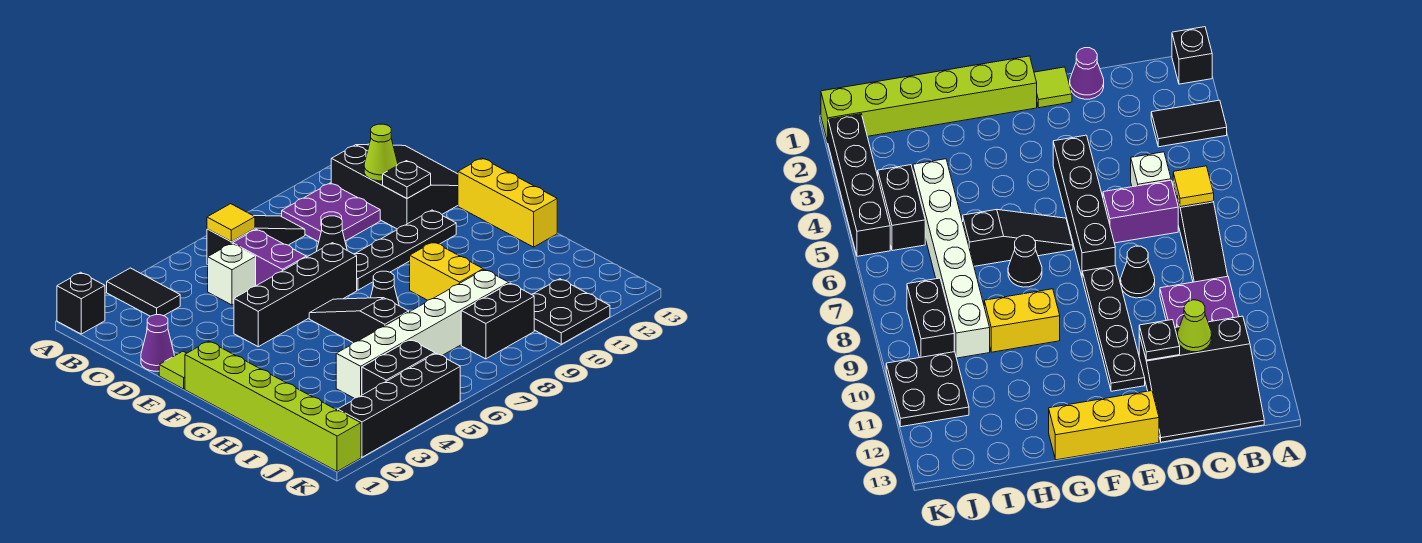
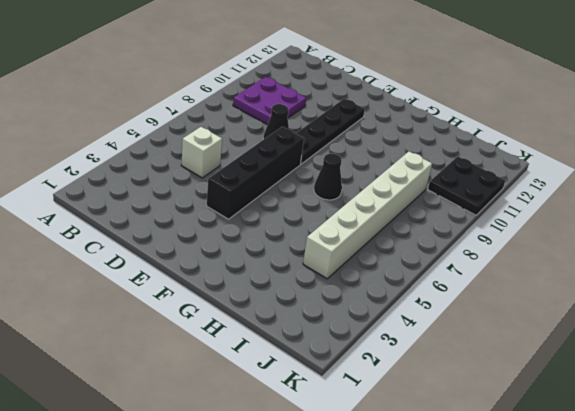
none -> black 1x1 brick [57,272,105,334]
none -> black 1x2 tile [107,268,180,316]
none -> black 1x3 slope [207,216,305,265]

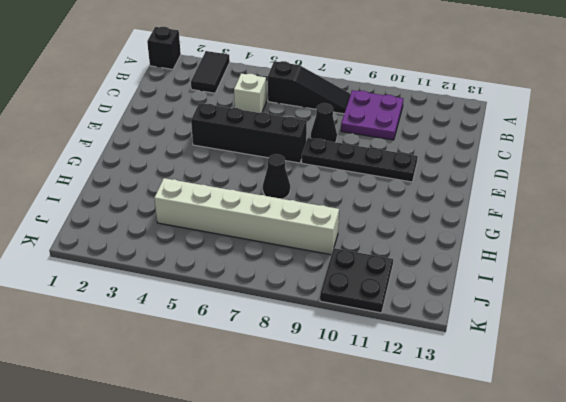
none -> black 3x3 slope [331,145,458,229]
none -> purple 1x2 brick [233,229,306,286]
none -> purple 1x1 cone [141,315,174,371]

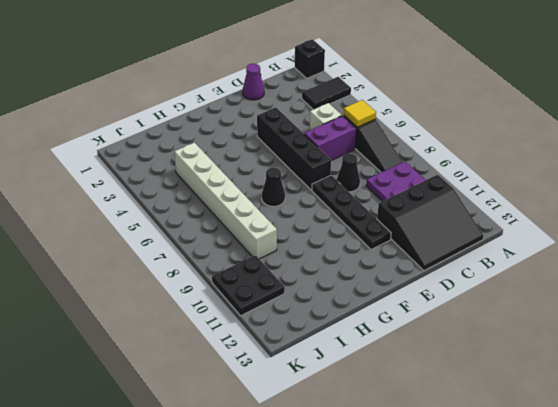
none -> lime 1x1 tile [159,351,187,389]
none -> yellow 1x3 brick [458,158,557,247]
none -> lime 1x6 brick [185,341,361,471]

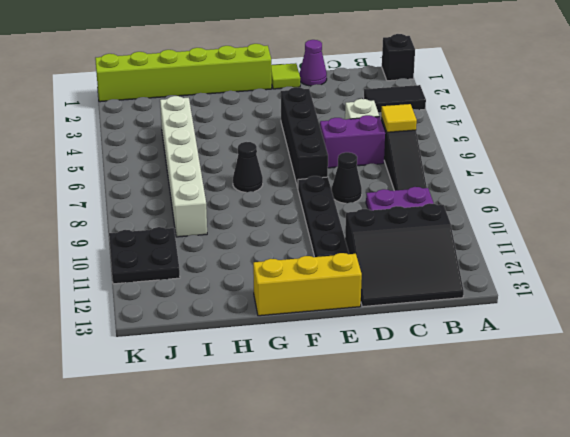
none -> black 1x3 slope [309,298,409,342]
none -> yellow 1x2 brick [410,242,483,300]
none -> black 1x2 brick [362,340,435,395]

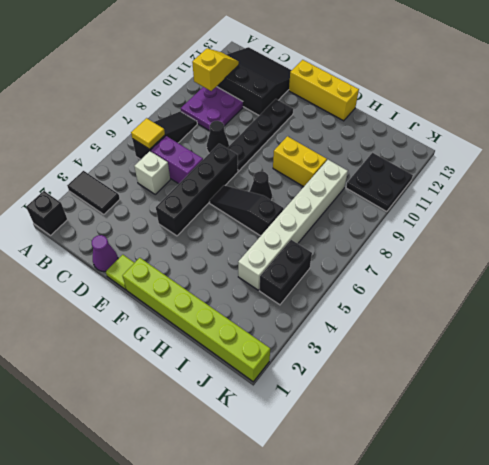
yellow 1x2 slope [192,49,239,91] -> none
none -> black 1x2 brick [461,283,534,359]
none -> black 1x4 brick [338,353,460,457]
none -> lime 1x1 cone [364,124,398,181]

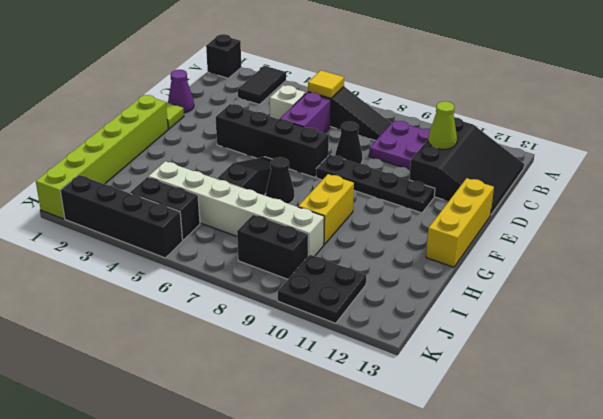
none -> black 1x1 plate [383,161,431,198]

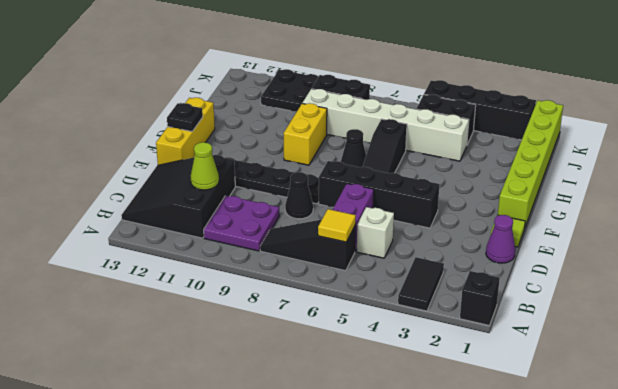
black 1x1 plate [167,103,203,132] -> black 1x1 plate moved to [383,161,431,198]

